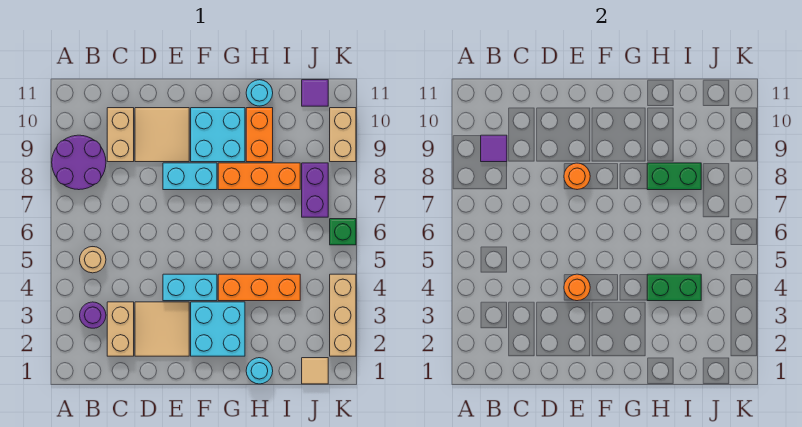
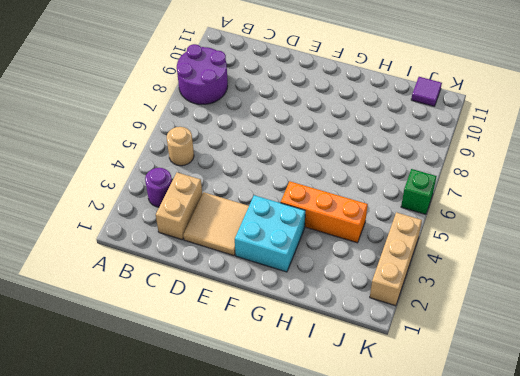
none -> tan 1x2 brick [107,108,134,162]
none -> tan 2x2 tile [135,108,189,162]
none -> cyan 1x2 brick [163,274,217,301]

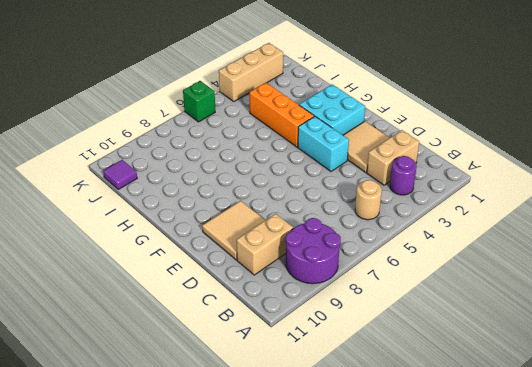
none -> cyan 1x2 brick [163,163,217,190]
none -> cyan 2x2 brick [191,108,245,162]
none -> orange 1x3 brick [218,163,300,190]

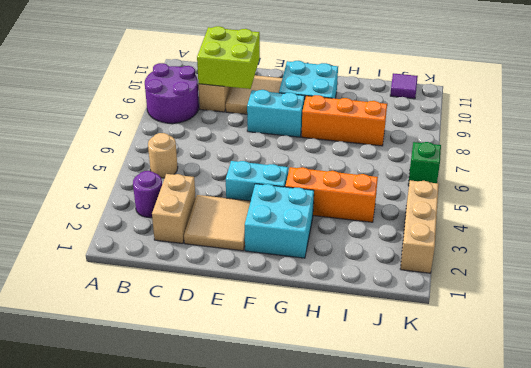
lime 2x2 brick [197,26,260,89] -> none
none -> cyan 1x1 round brick [246,358,273,384]
none -> orange 1x2 brick [246,108,273,162]
none -> cyan 1x1 round brick [246,80,273,106]

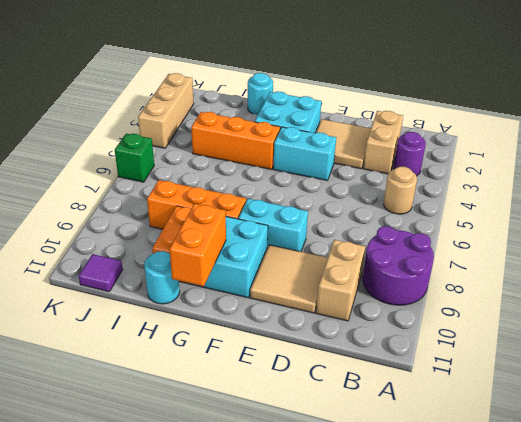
orange 1x2 brick [170,204,226,286] -> none
none -> tan 1x1 tile [302,358,328,384]
none -> purple 1x2 brick [302,163,328,217]
none -> tan 1x2 brick [330,108,356,162]

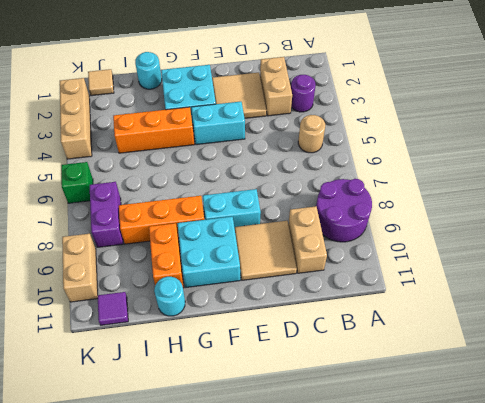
none -> purple 1x1 tile [481,135,507,162]
none -> orange 1x1 round brick [564,274,590,301]
none -> orange 1x1 round brick [564,163,590,190]

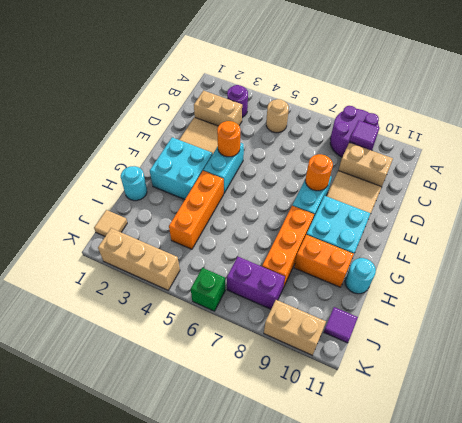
none -> green 1x2 brick [647,274,701,301]
none -> green 1x2 brick [647,163,701,190]

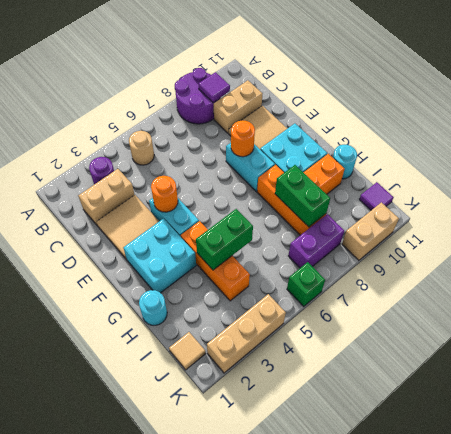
green 1x2 brick [196,209,253,270] -> green 1x2 brick turned to [647,274,701,301]

